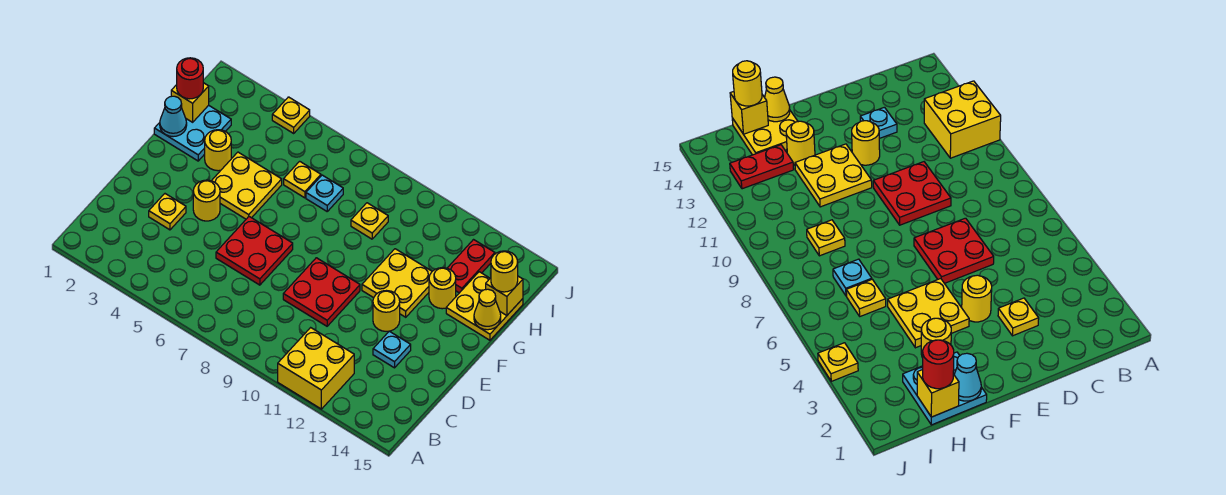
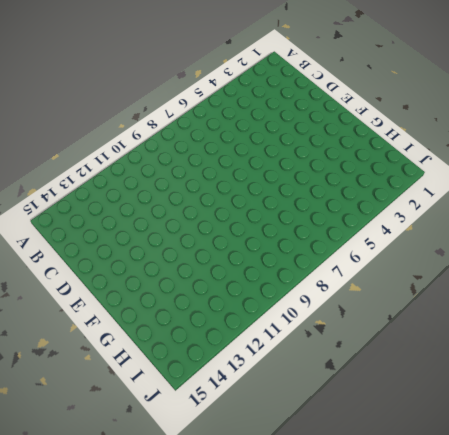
none -> yellow 2x2 brick [278,328,354,409]
none -> yellow 1x1 plate [149,194,186,230]
none -> red 2x2 plate [216,217,293,285]

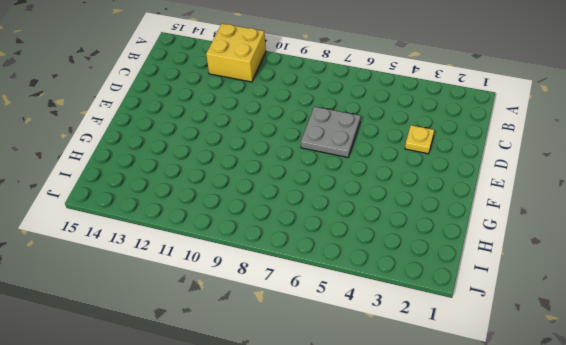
grey 2x2 plate [301,107,361,157] -> red 2x2 plate [216,217,293,285]
none -> red 2x2 plate [283,258,360,326]
none -> cyan 1x1 plate [373,331,411,368]
none -> yellow 1x1 round brick [193,180,220,221]

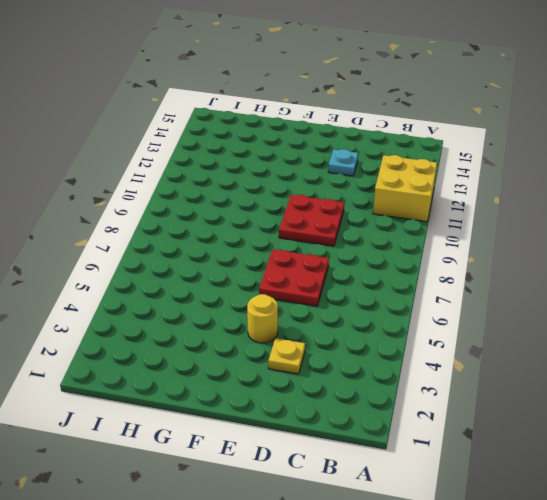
none -> yellow 1x1 round brick [373,291,400,331]
none -> yellow 2x2 plate [212,152,282,219]
none -> yellow 2x2 plate [362,249,432,317]

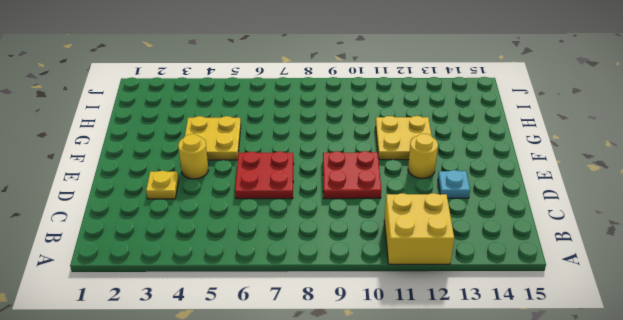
none -> cyan 2x2 plate [154,105,231,161]
none -> yellow 1x1 round brick [205,130,231,171]
none -> yellow 1x1 round brick [429,268,456,309]

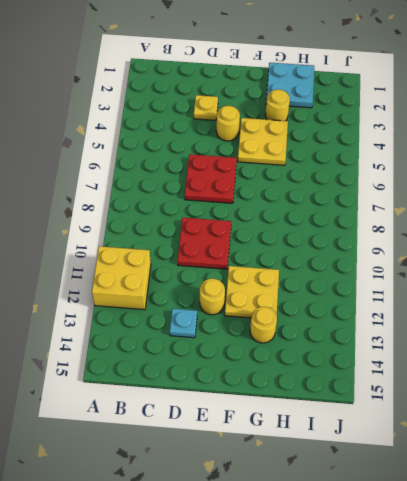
none -> yellow 2x2 plate [446,272,523,340]
none -> yellow 1x1 plate [284,161,321,198]
none -> cyan 1x1 plate [306,175,343,211]

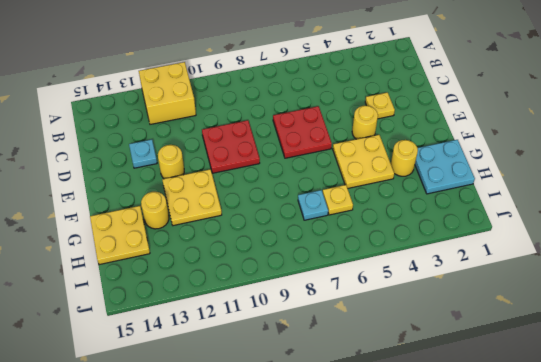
none -> yellow 1x1 plate [351,203,388,239]
none -> red 1x2 plate [448,240,495,293]
none -> yellow 1x1 plate [272,97,310,133]

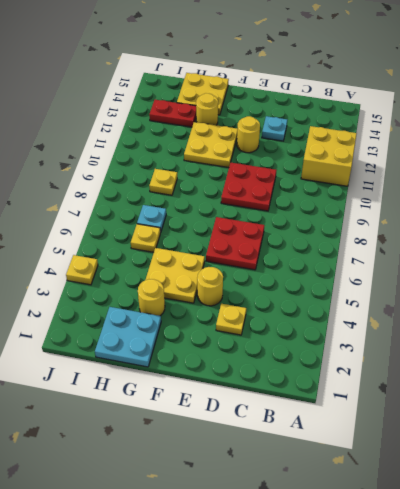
none -> cyan 1x1 cone [160,96,187,137]
none -> yellow 1x1 cone [474,289,501,330]
none -> yellow 1x1 brick [171,83,209,122]

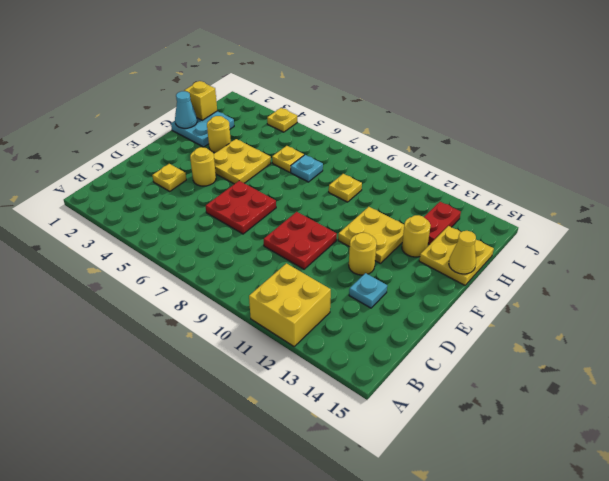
none -> yellow 1x1 brick [486,276,523,316]
none -> red 1x1 round brick [177,58,203,99]
none -> yellow 1x1 round brick [491,251,518,292]

